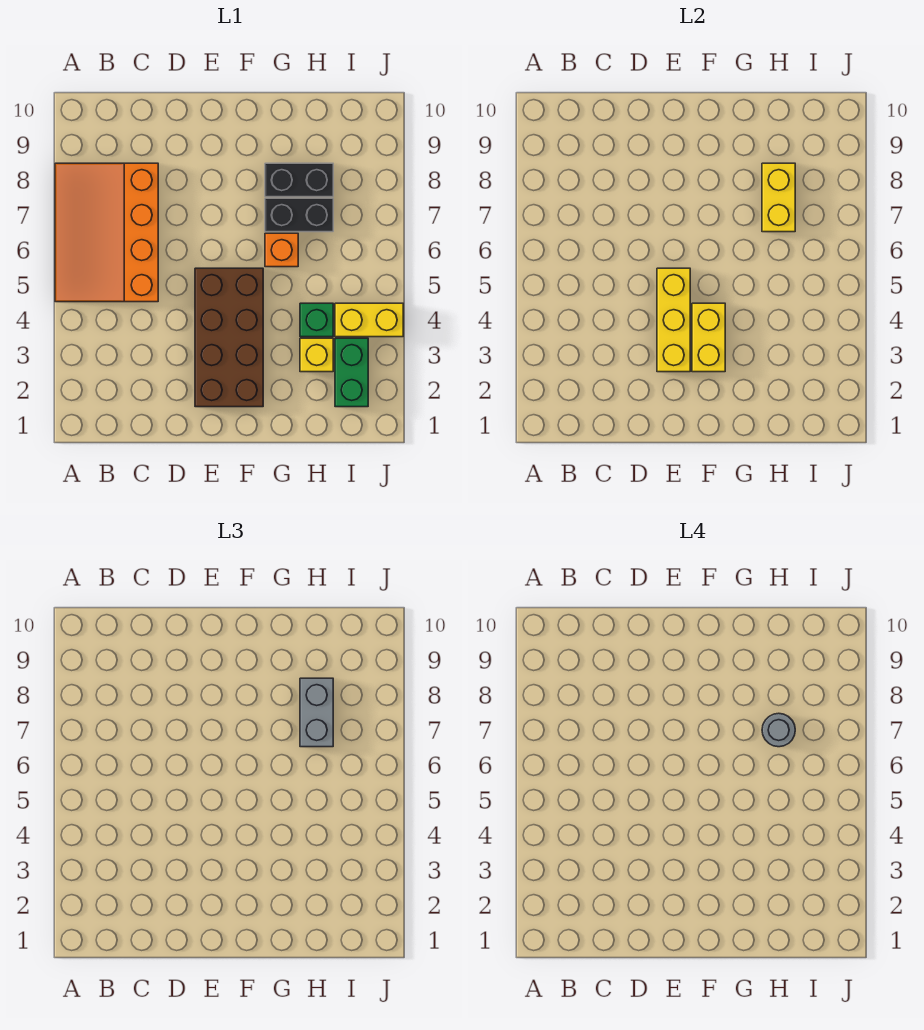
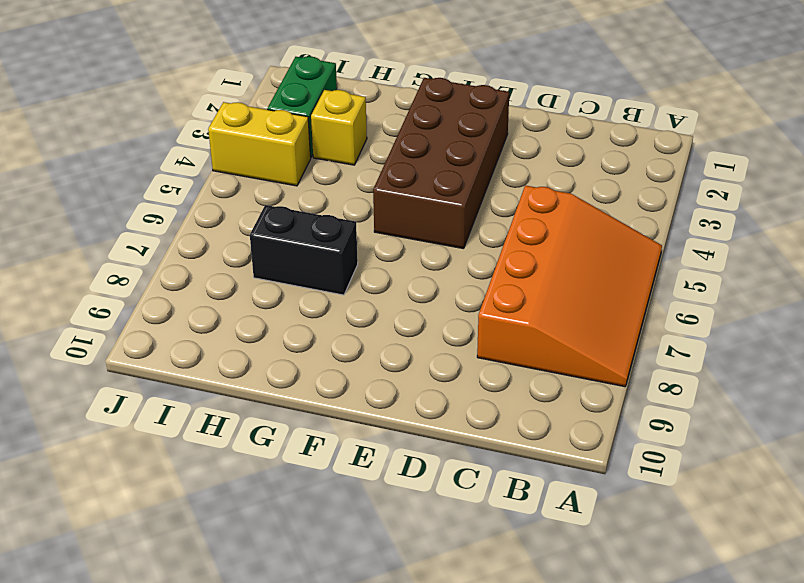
none -> orange 1x1 brick [265,233,298,267]
none -> black 1x2 brick [265,163,333,197]
none -> green 1x1 brick [300,303,333,337]

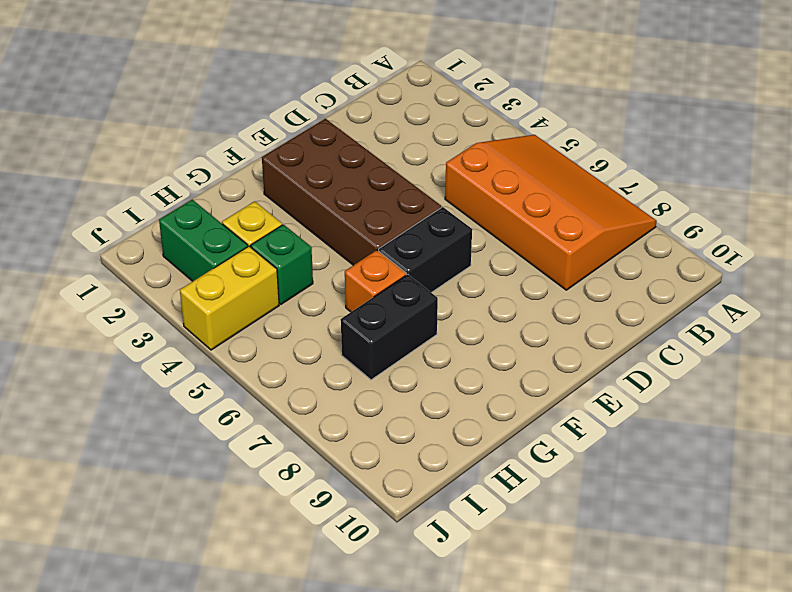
black 1x2 brick [379,207,472,293] -> black 1x2 brick moved to [265,163,333,197]
none -> yellow 1x3 brick [657,268,690,372]
none -> yellow 1x2 brick [692,303,725,372]
none -> yellow 1x2 brick [762,163,795,232]

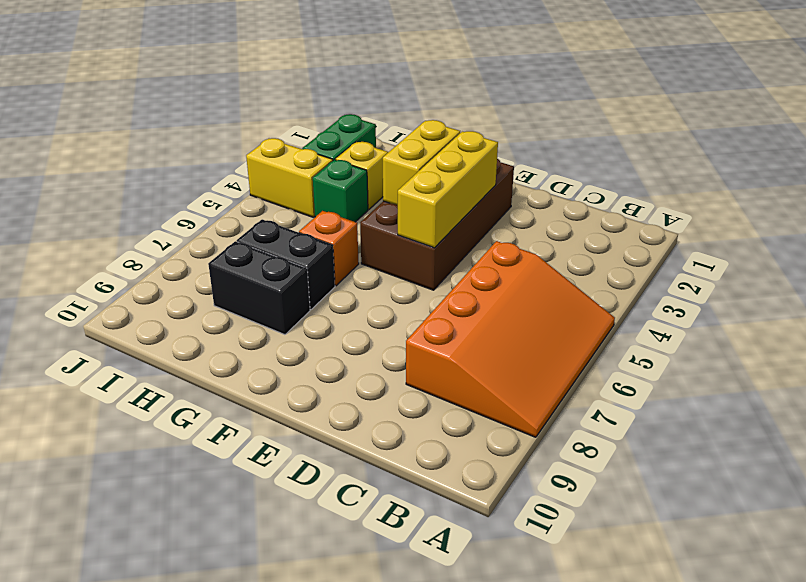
none -> yellow 1x2 brick [762,163,795,232]
none -> grey 1x2 brick [300,678,333,747]
none -> grey 1x1 round brick [762,713,795,747]

